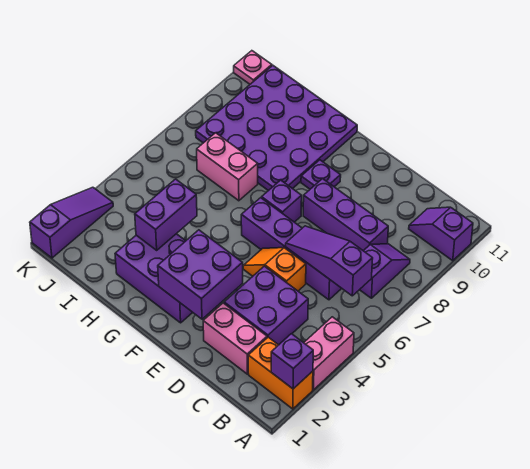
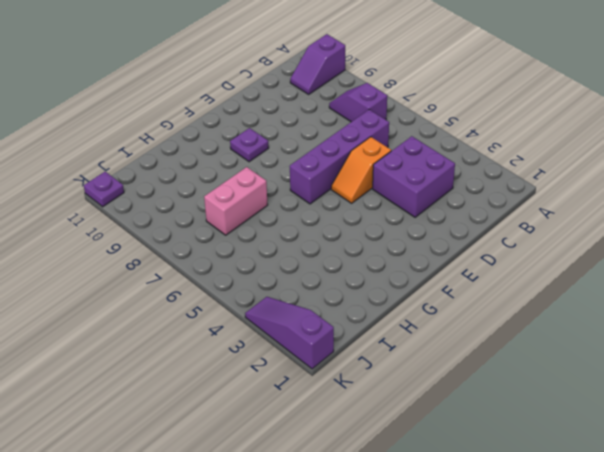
purple 1x1 plate [84,172,124,207] -> pink 1x1 plate [234,51,272,84]
none -> orange 1x2 brick [248,337,313,409]
none -> pink 1x2 brick [304,317,354,390]
none -> pink 1x2 brick [203,303,267,374]

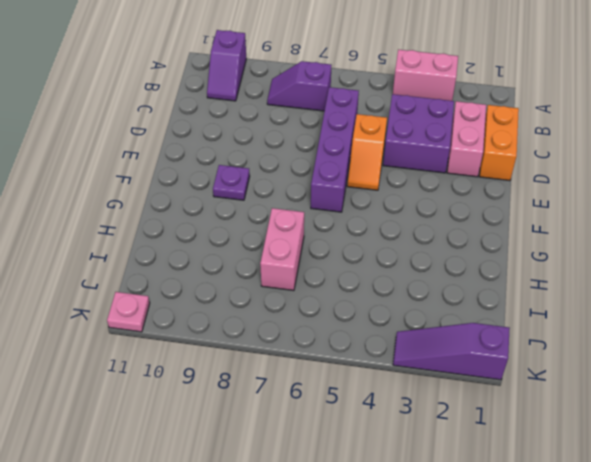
orange 1x2 brick [479,105,519,181] -> orange 1x2 brick moved to [248,337,313,409]
none -> purple 1x3 brick [303,178,388,251]
none -> purple 2x3 brick [115,234,193,323]
none -> purple 1x1 brick [262,180,302,222]

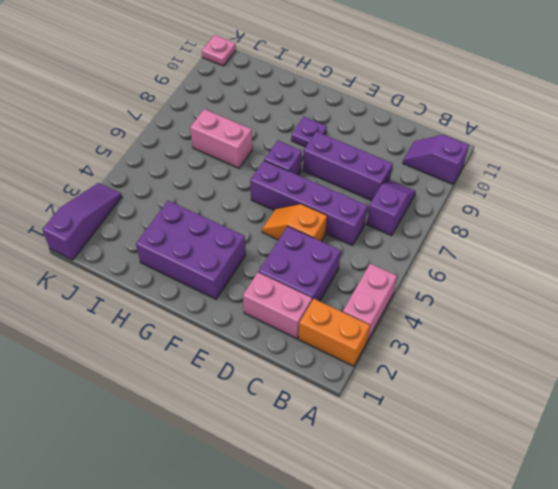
none -> purple 4x4 plate [196,66,357,191]
none -> purple 1x1 brick [271,334,313,389]
none -> purple 1x3 slope [286,226,373,296]

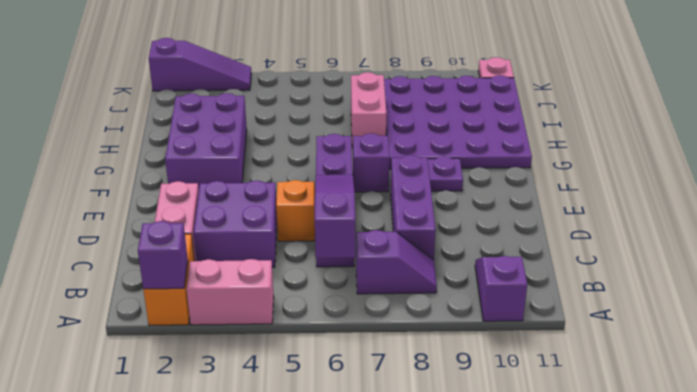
none -> purple 2x2 brick [158,230,243,319]
none -> purple 1x2 brick [135,179,197,250]

